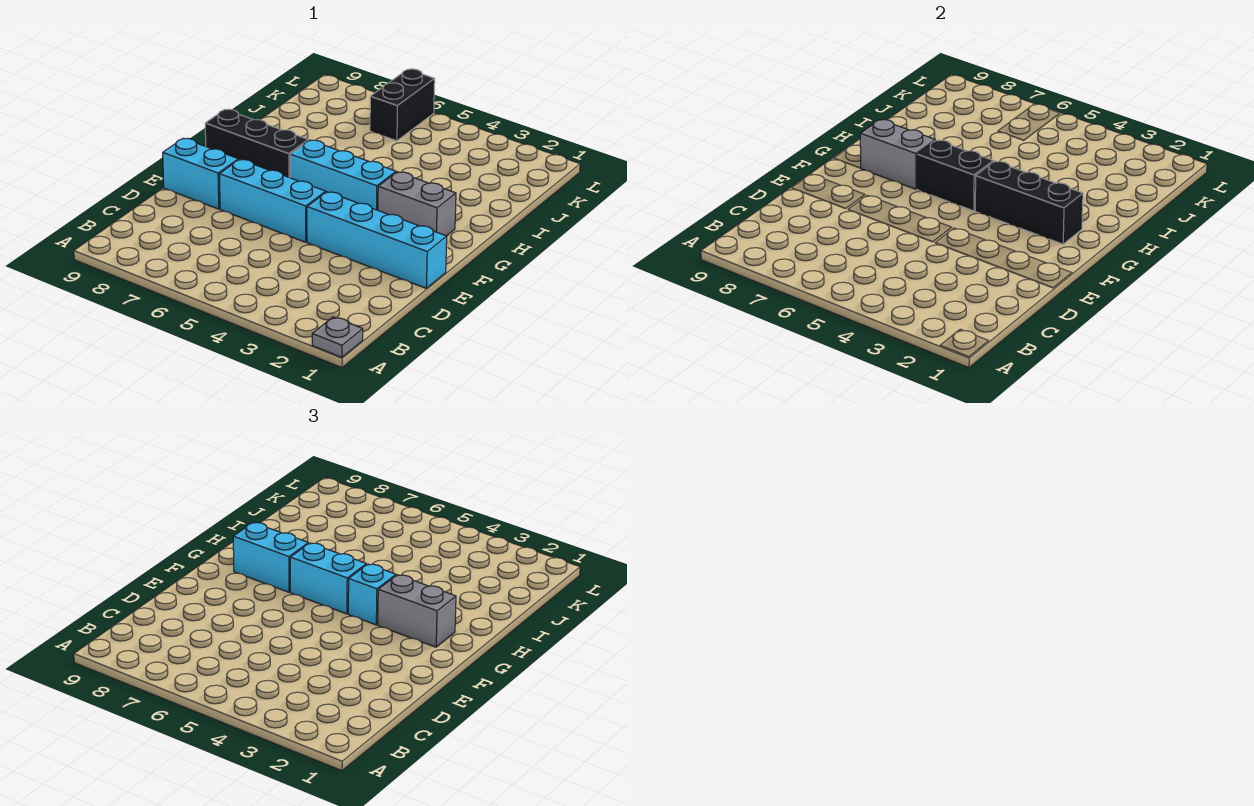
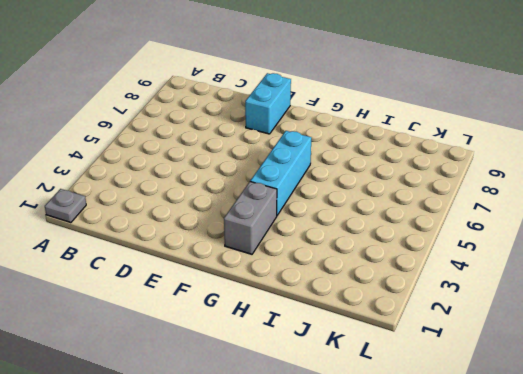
none -> cyan 1x4 brick [307,192,447,288]
none -> cyan 1x3 brick [219,159,326,242]
none -> black 1x3 brick [205,109,308,178]

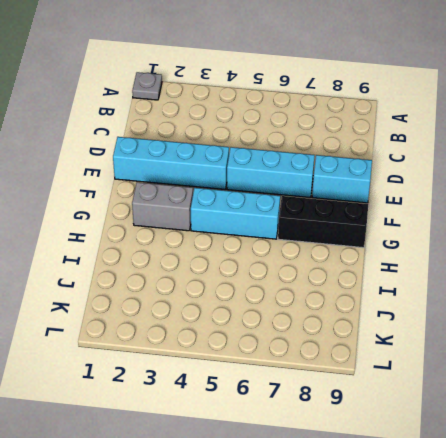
none -> black 1x2 brick [370,69,435,141]
none -> black 1x3 brick [975,161,1083,244]
none -> black 1x2 brick [917,140,993,211]

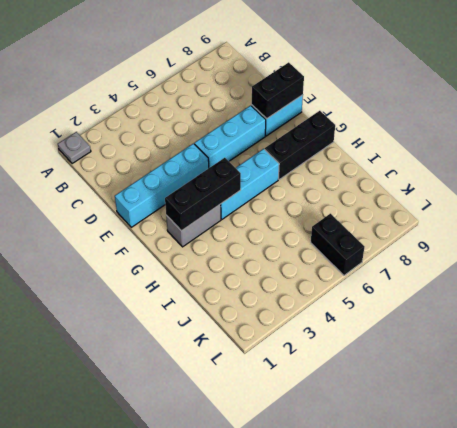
black 1x2 brick [252,62,304,119] -> black 1x2 brick moved to [917,140,993,211]
none -> grey 1x2 brick [860,120,935,189]
none -> grey 1x2 brick [378,575,456,647]
none -> cyan 1x1 brick [348,564,396,625]

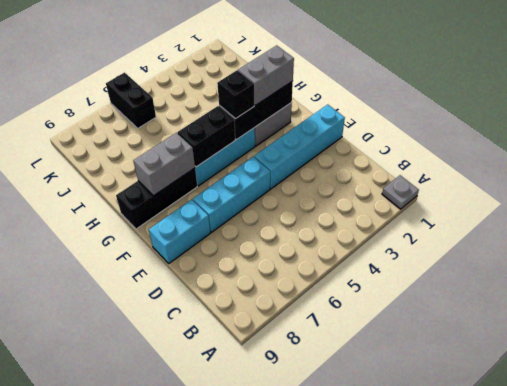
black 1x1 brick [217,70,254,119] -> cyan 1x1 brick [348,564,396,625]
none -> cyan 1x2 brick [290,543,366,614]
none -> cyan 1x2 brick [233,523,308,592]

